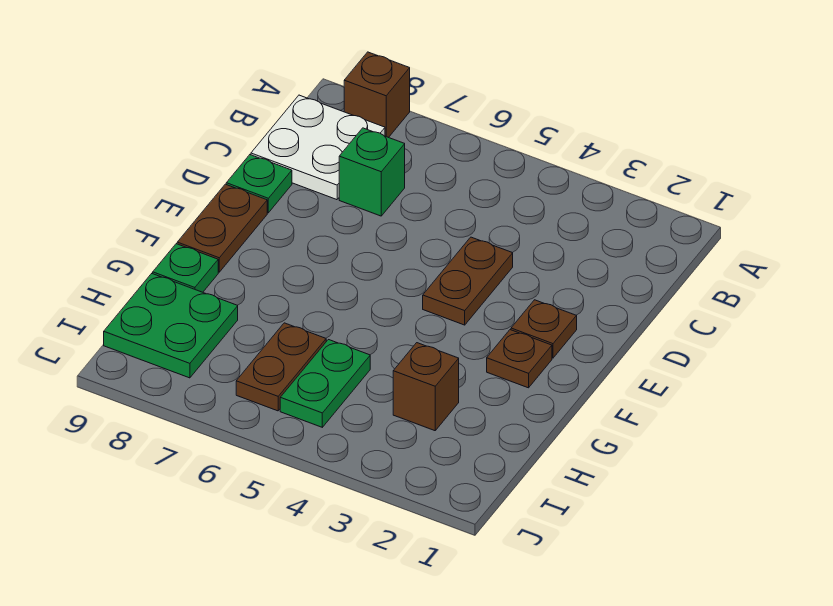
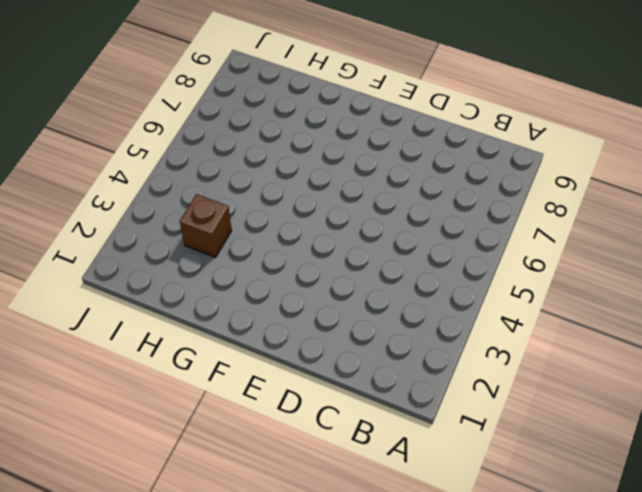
none -> brown 1x1 brick [344,52,410,138]
none -> white 2x2 plate [251,95,385,200]
none -> green 1x1 brick [339,128,405,216]

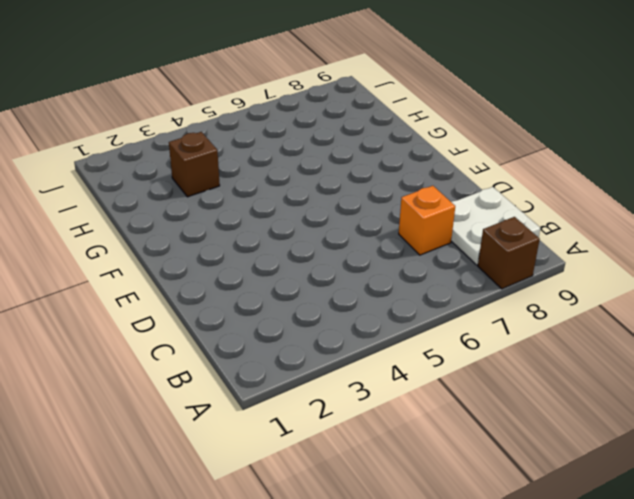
orange 1x1 brick [399,186,455,255] -> green 1x1 brick [339,128,405,216]
none -> brown 1x2 plate [423,237,513,325]
none -> green 1x1 plate [226,155,292,213]
none -> brown 1x1 plate [511,300,577,358]

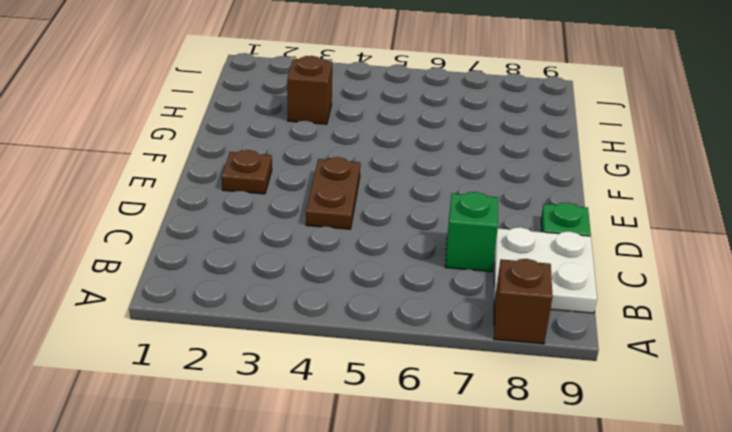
none -> brown 1x2 plate [177,184,267,272]
none -> brown 1x1 plate [487,330,552,388]
none -> green 1x1 plate [153,244,218,292]

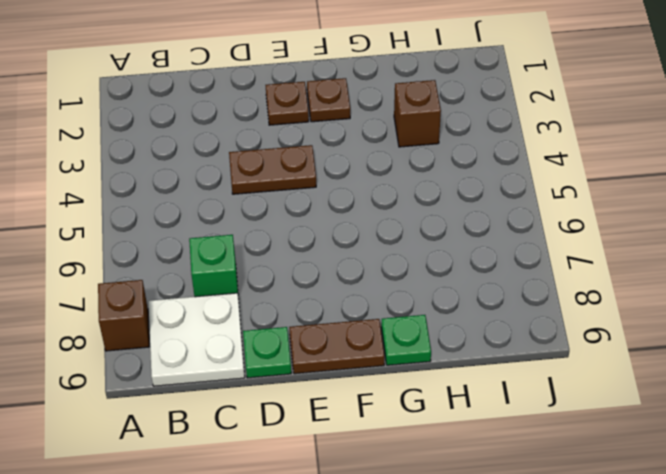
none -> green 1x2 plate [280,340,370,427]
none -> brown 1x2 plate [236,323,326,411]
none -> green 2x2 plate [104,274,238,378]

